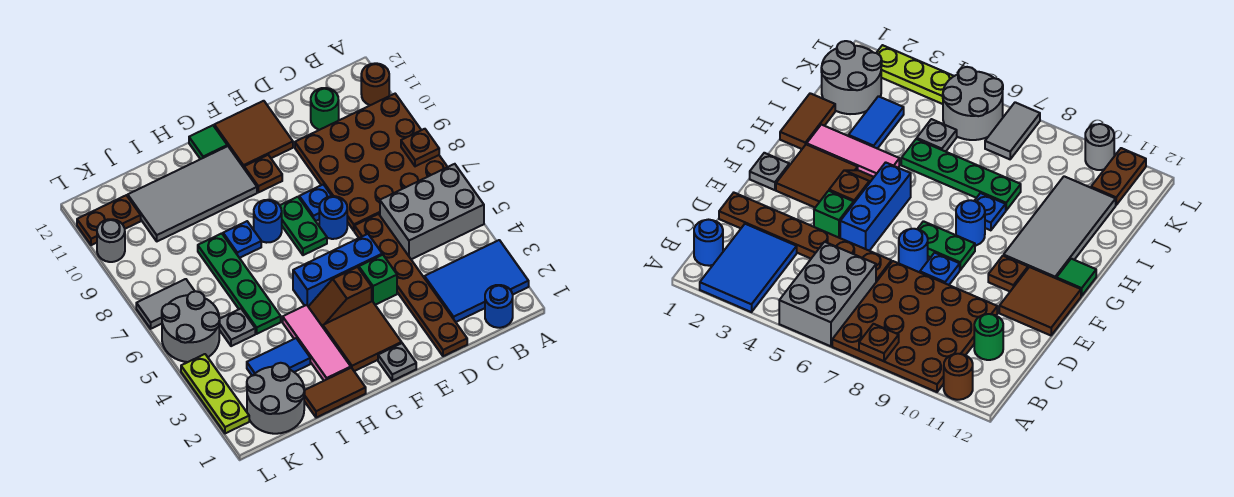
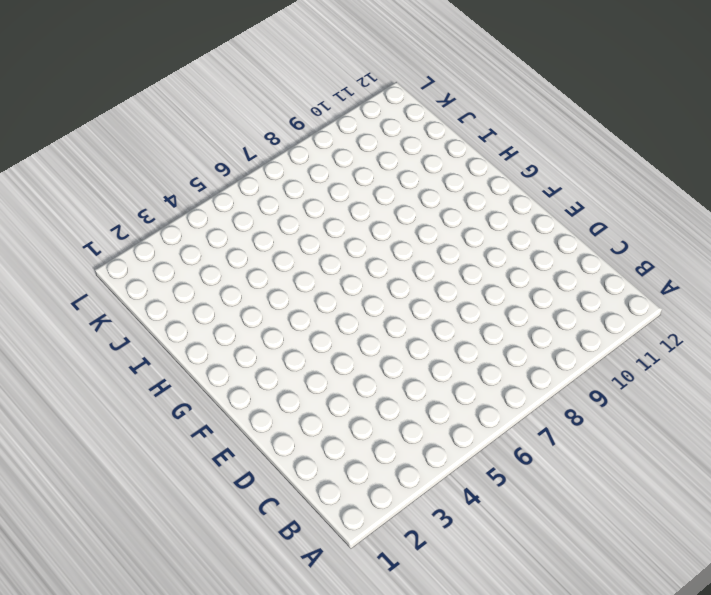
none -> blue 2x3 tile [424,240,529,322]
none -> grey 2x3 brick [380,164,484,259]
none -> brown 4x4 plate [295,94,447,231]
none -> brown 1x1 round brick [361,63,389,105]

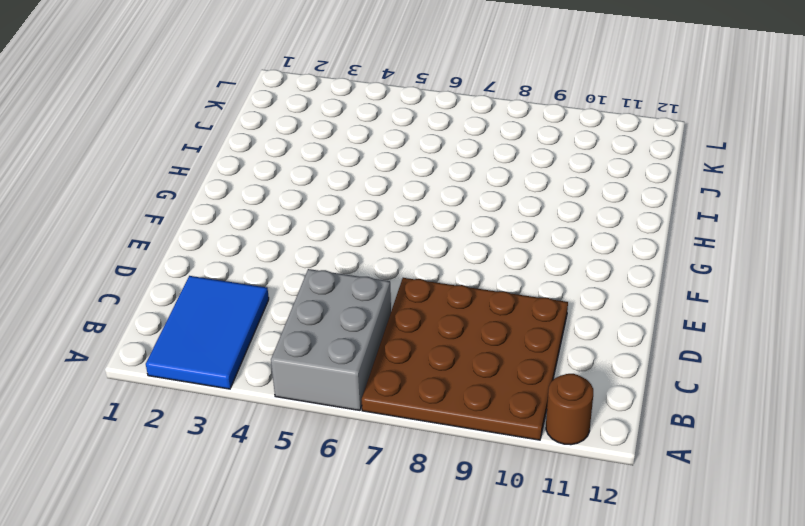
none -> blue 1x1 round brick [485,285,513,328]
none -> green 1x1 round brick [311,88,339,130]
none -> brown 1x6 plate [354,214,467,356]
none -> green 1x1 brick [359,255,397,305]

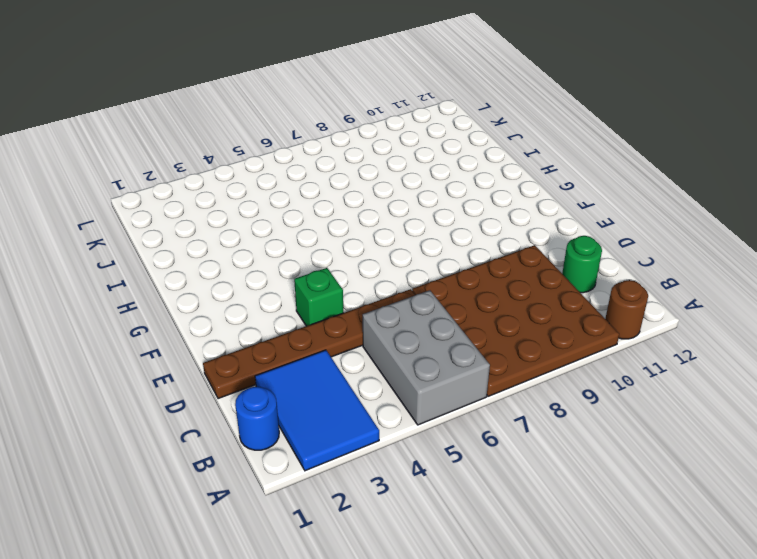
none -> blue 1x3 brick [293,234,382,306]
none -> blue 1x1 round brick [319,196,347,239]
none -> blue 1x1 plate [299,184,331,221]
none -> brown 2x2 tile [214,101,293,168]

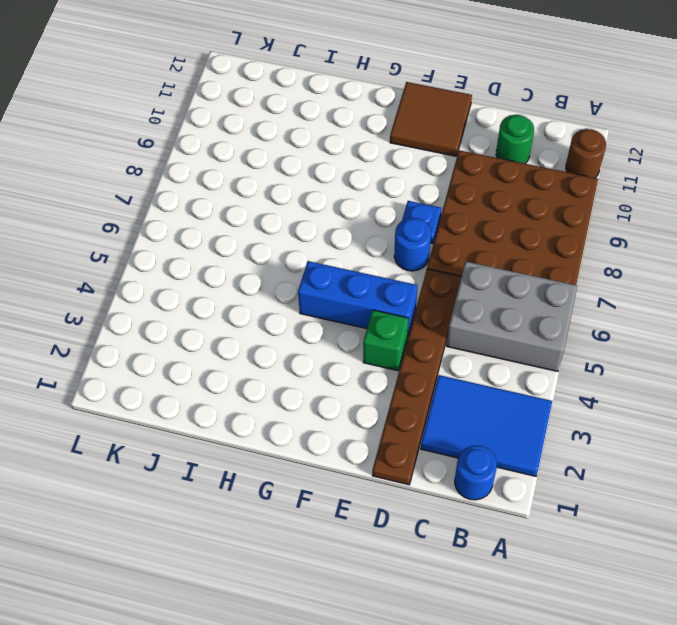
none -> grey 1x1 plate [378,343,416,381]
none -> brown 2x2 tile [323,301,402,371]
none -> brown 1x2 slope [308,267,372,327]
none -> green 1x2 plate [280,197,327,255]

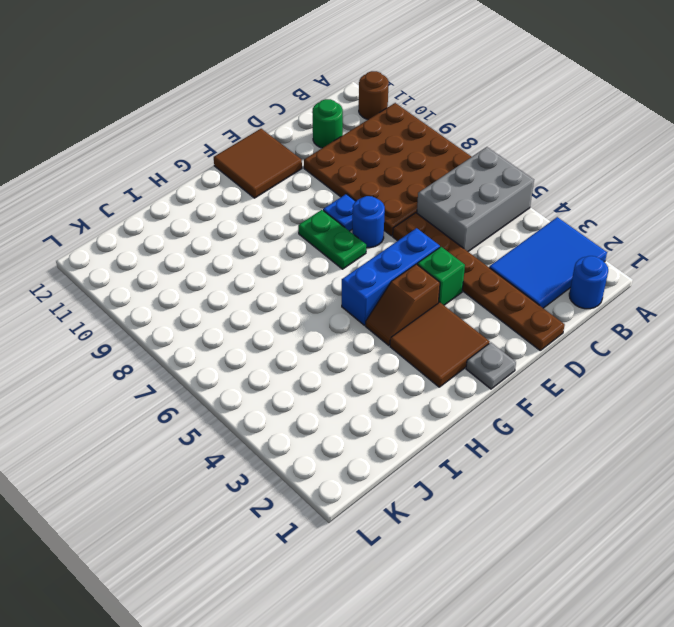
none -> brown 1x1 plate [244,155,282,192]
none -> blue 1x1 round brick [254,200,282,243]
none -> grey 2x4 tile [128,146,257,241]
none -> green 1x1 tile [189,125,227,159]

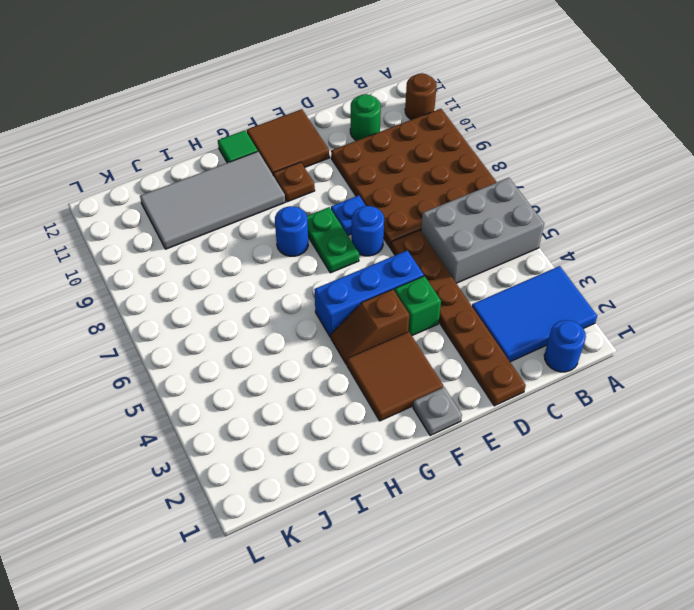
none -> brown 1x2 tile [304,368,366,418]
none -> pink 1x3 tile [283,305,351,381]
none -> blue 1x1 plate [223,221,261,258]
none -> blue 1x2 tile [247,338,310,376]

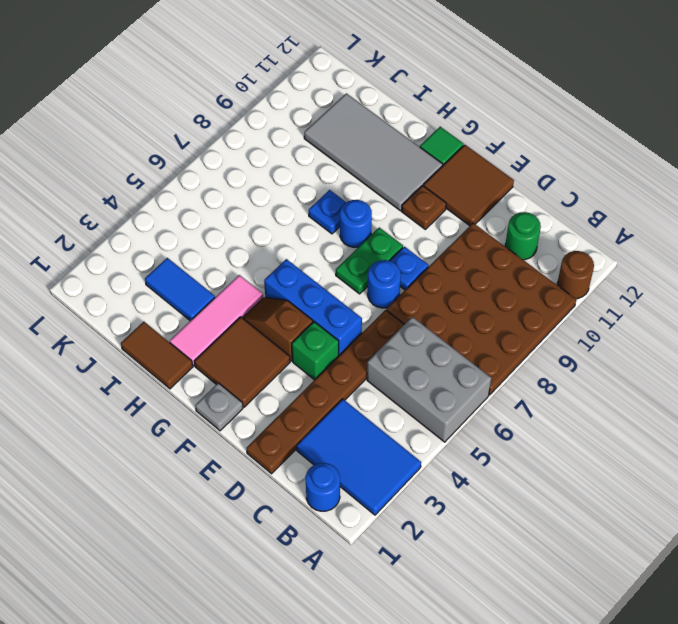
none -> green 1x4 plate [198,233,281,334]
none -> grey 2x2 round brick [247,363,305,434]
none -> grey 1x1 plate [219,309,255,346]
none -> grey 2x2 round brick [162,291,220,362]

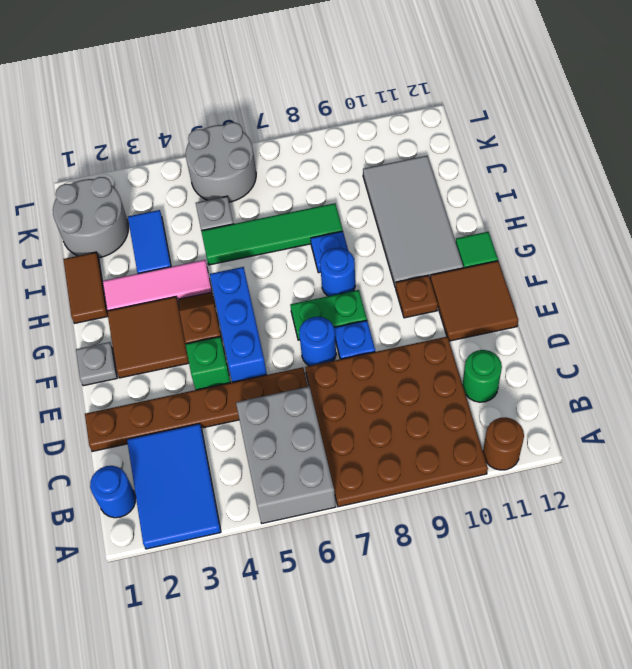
green 1x4 tile [201,203,343,265] -> green 1x4 plate [198,233,281,334]
none -> grey 1x2 tile [136,279,195,329]
none -> brown 1x2 plate [77,195,141,245]
none -> lime 1x3 plate [181,354,249,433]
none -> grey 1x1 round brick [97,219,125,262]

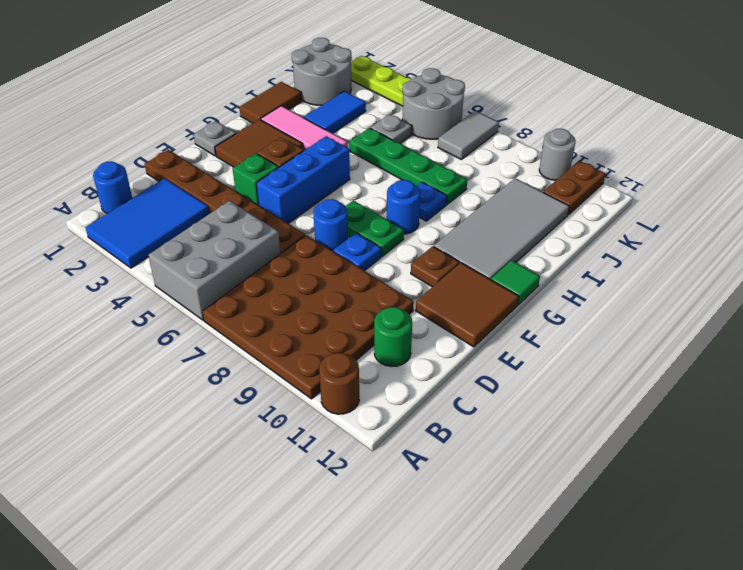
none -> brown 1x1 plate [401,129,439,166]

